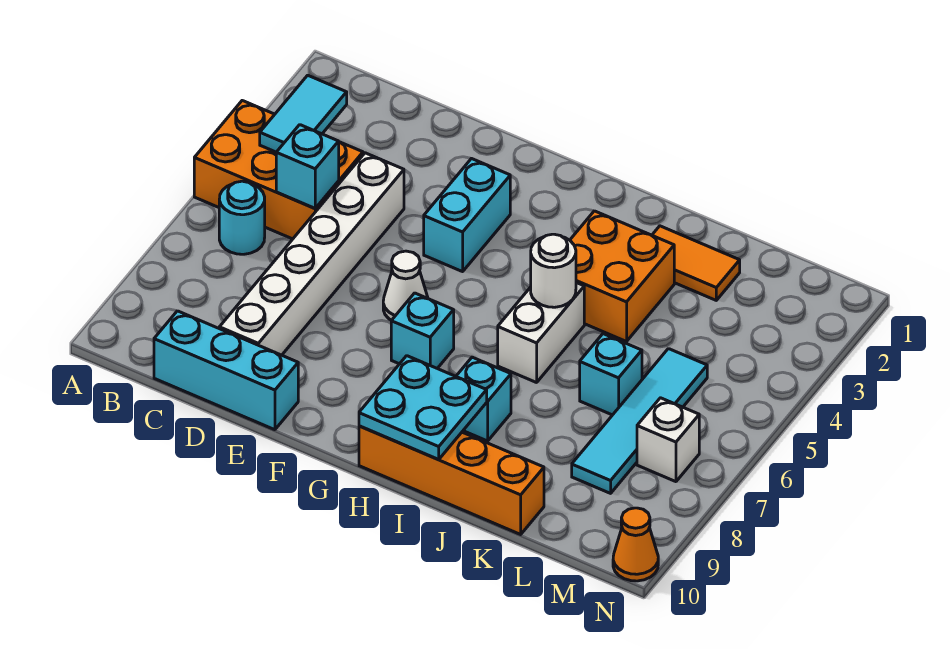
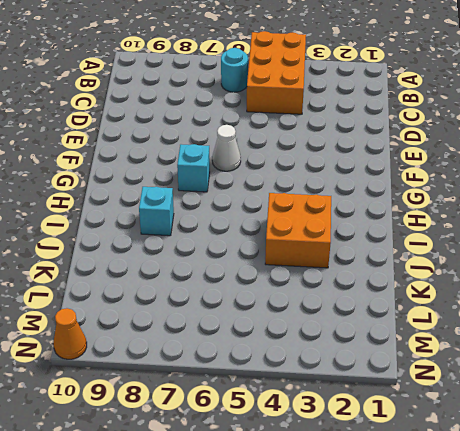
none -> cyan 1x3 brick [154,311,298,430]
none -> white 1x6 brick [219,153,404,355]
none -> cyan 1x2 brick [424,159,510,272]

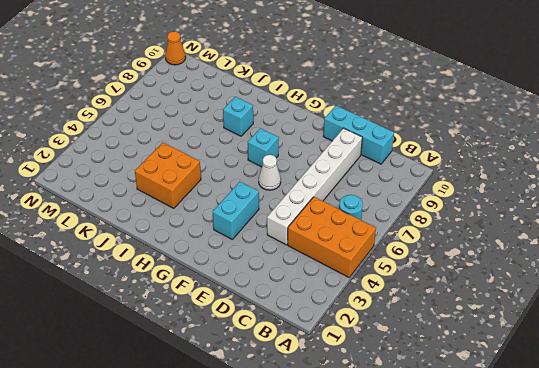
none -> orange 1x4 brick [359,426,544,534]
none -> white 1x2 brick [498,283,584,383]
none -> orange 1x2 tile [652,226,740,300]

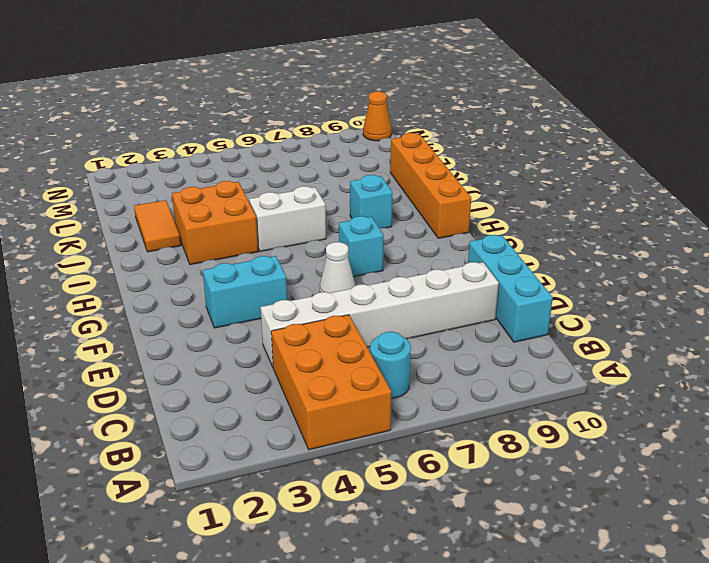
none -> cyan 1x1 brick [580,334,642,415]
none -> cyan 1x4 tile [572,349,707,493]
none -> white 1x1 brick [637,398,699,482]

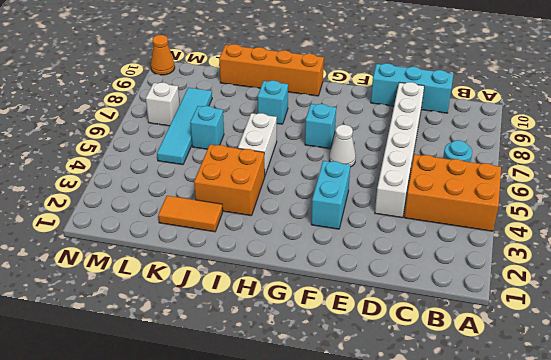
none -> cyan 1x2 tile [260,75,347,152]
none -> cyan 1x1 brick [276,125,339,208]
none -> cyan 2x2 plate [359,356,487,460]

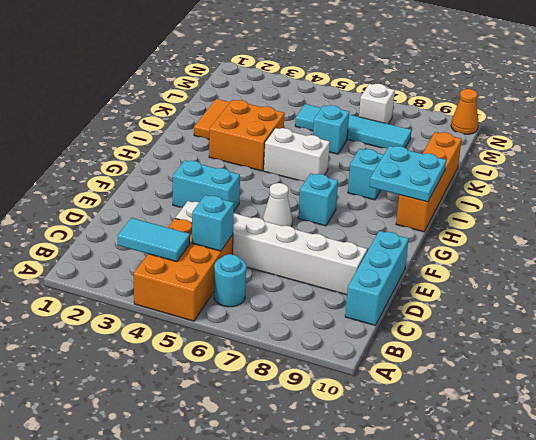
none -> white 1x1 round brick [531,234,576,307]

